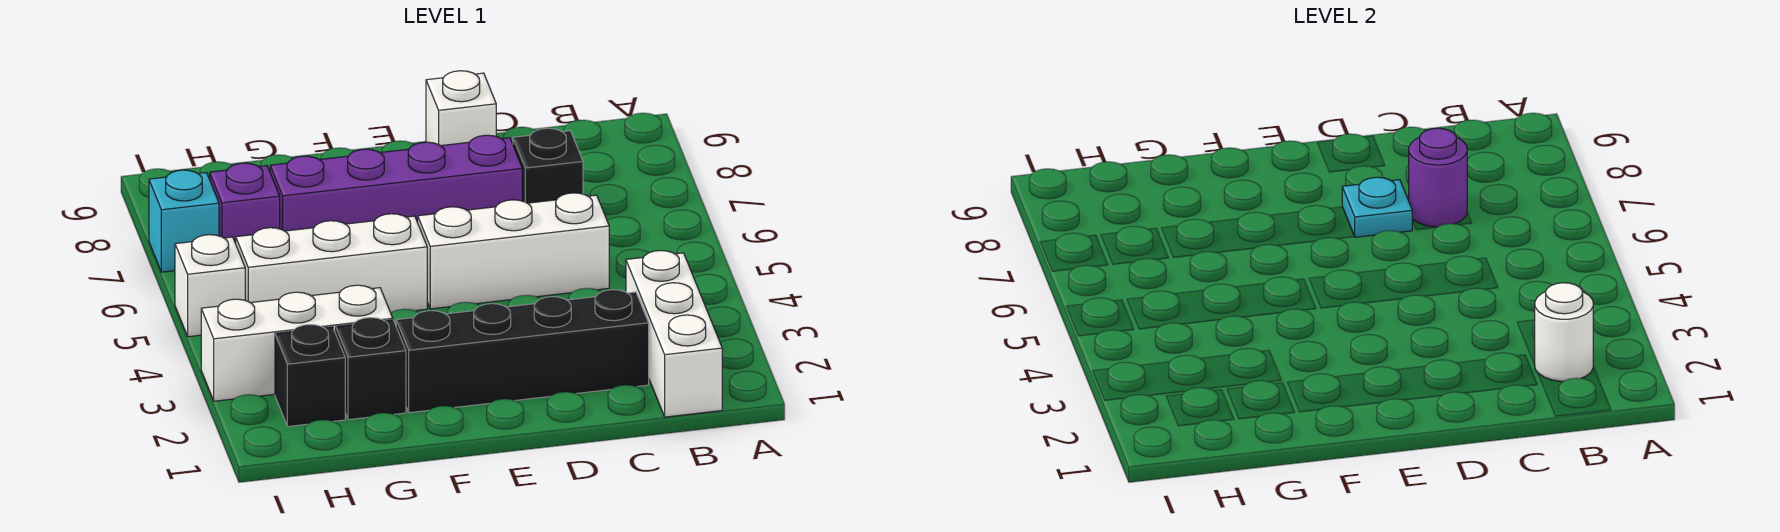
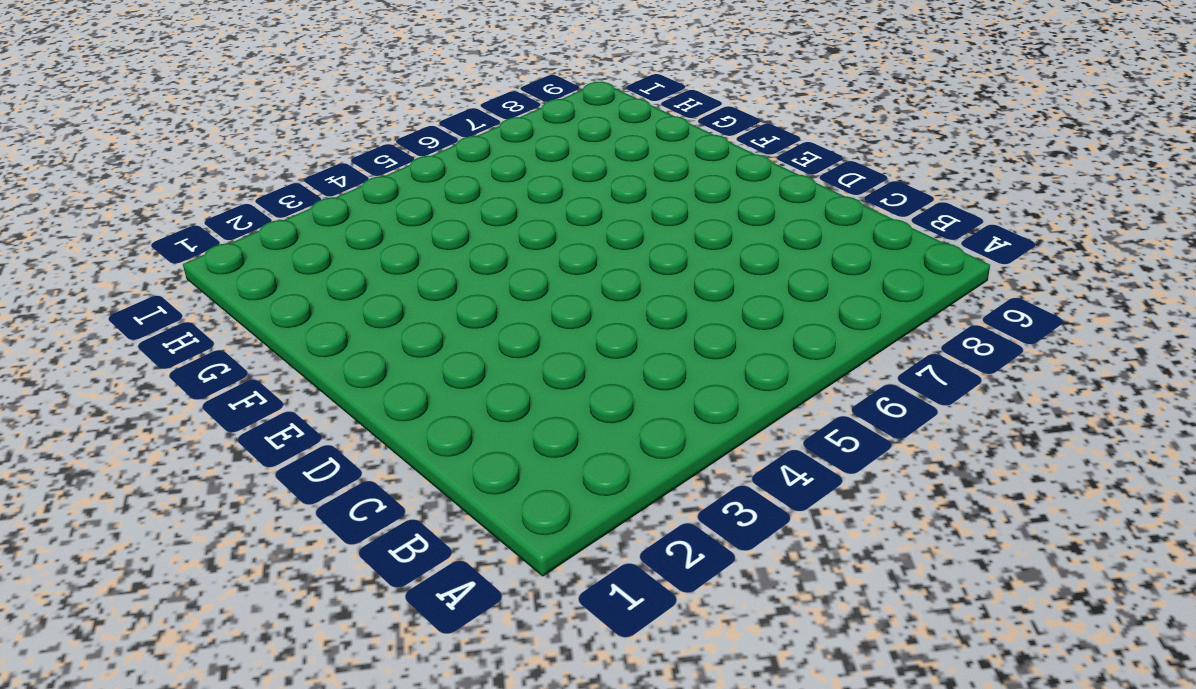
none -> white 1x3 brick [626,250,722,417]
none -> black 1x4 brick [396,290,649,413]
none -> white 1x3 brick [418,193,609,309]

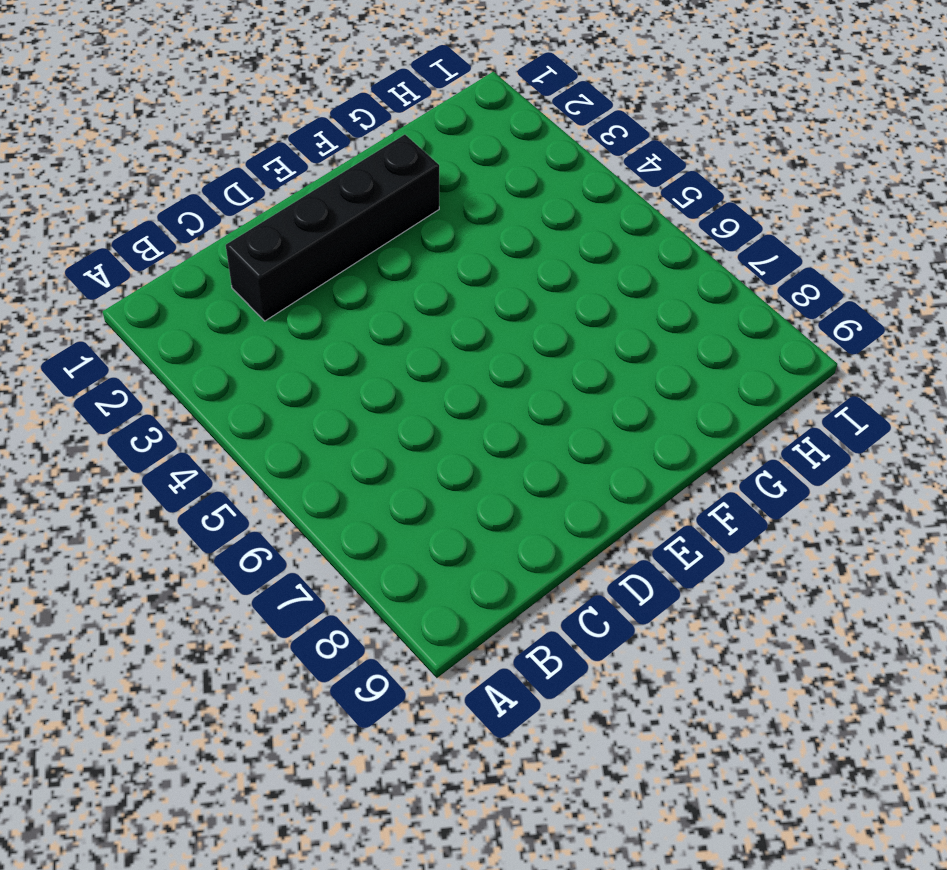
none -> white 1x3 brick [626,250,722,417]
none -> white 1x3 brick [418,193,609,309]
none -> black 1x1 brick [513,128,583,203]

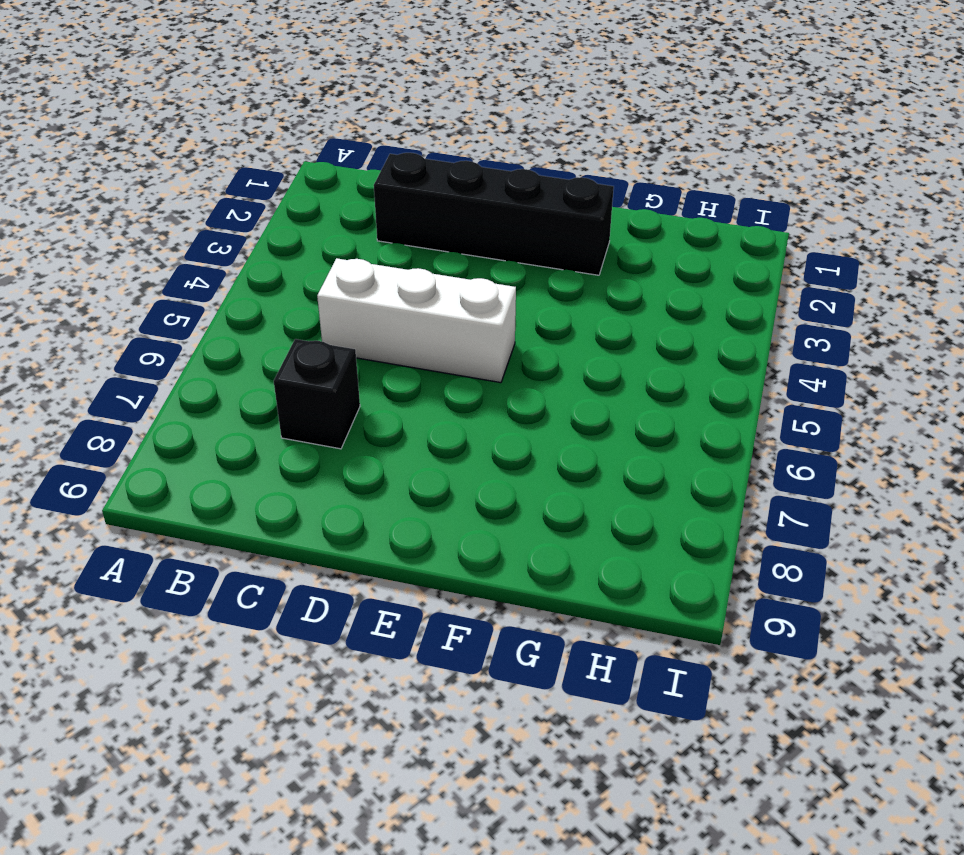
none -> white 1x3 brick [626,250,722,417]
none -> purple 1x4 brick [270,135,522,231]
none -> white 1x1 brick [426,71,496,146]

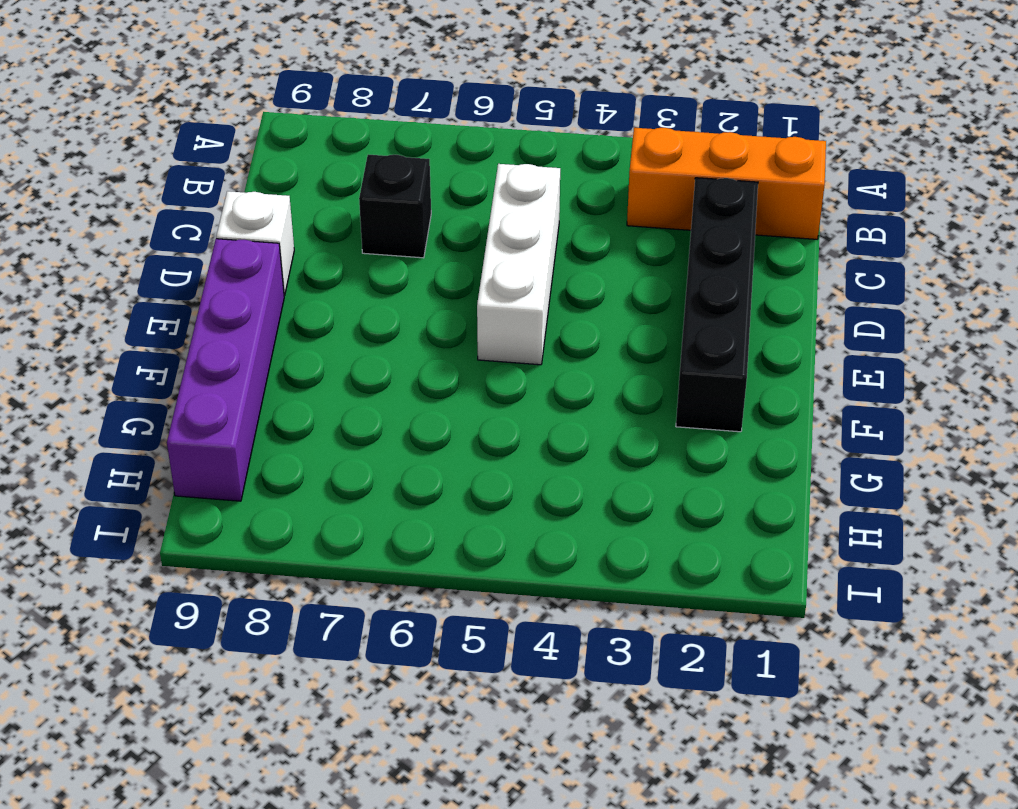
orange 1x3 brick [627,128,826,239] -> white 1x3 brick [626,250,722,417]
purple 1x4 brick [167,239,284,501] -> purple 1x4 brick moved to [270,135,522,231]
none -> white 1x3 brick [236,214,427,313]
none -> black 1x1 brick [336,318,406,420]
none -> white 1x3 brick [201,285,393,401]

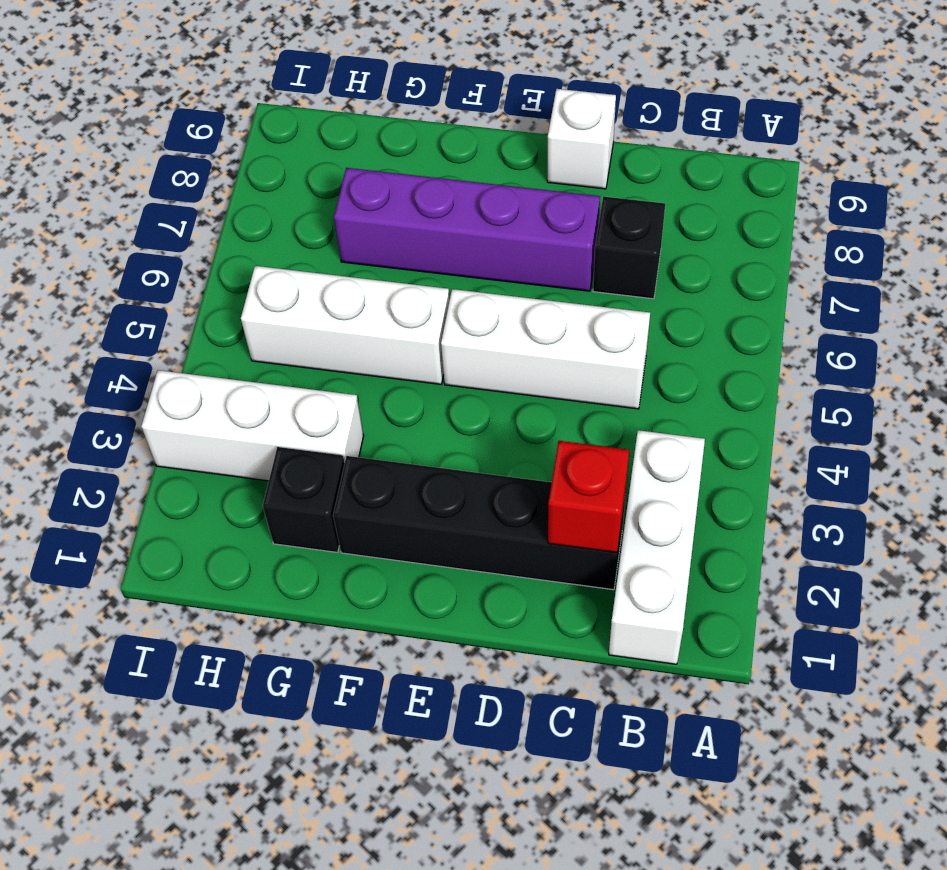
red 1x1 brick [548,441,629,553] -> none
none -> black 1x1 brick [275,325,345,427]
none -> purple 1x1 brick [210,163,280,243]
none -> white 1x1 brick [175,235,245,337]

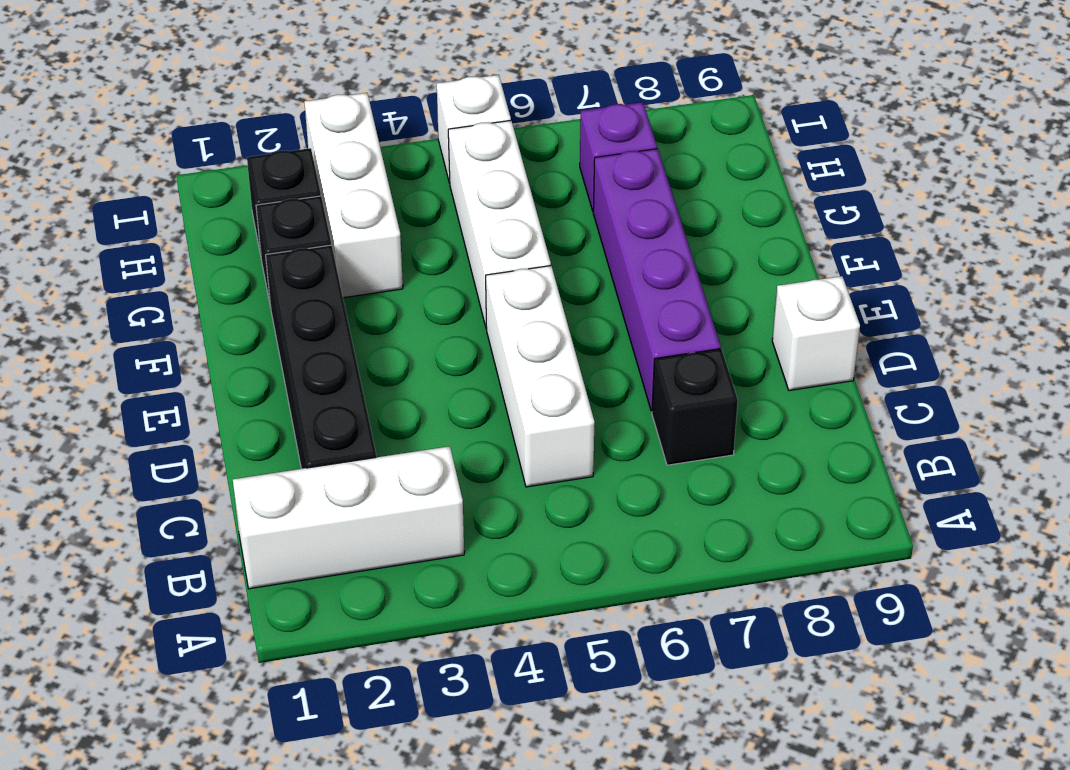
none -> cyan 1x1 brick [149,170,219,272]
none -> white 1x1 round brick [1534,283,1593,381]
none -> purple 1x1 round brick [1409,128,1467,227]

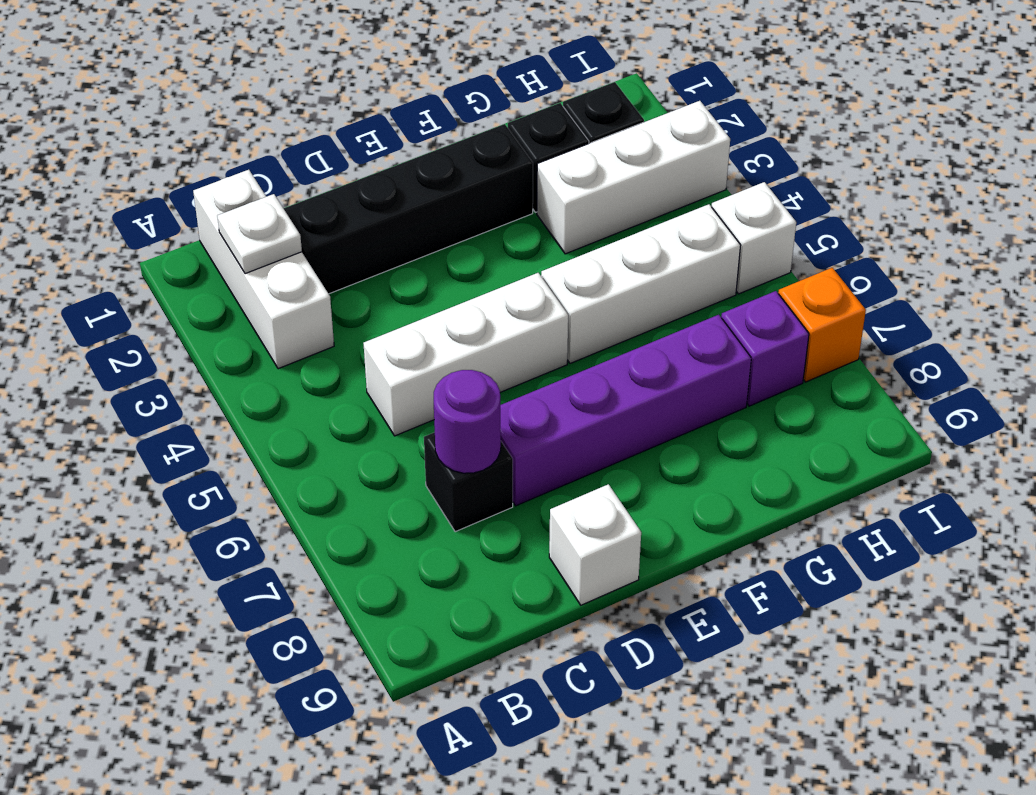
white 1x1 plate [217,194,302,274] -> white 1x1 round brick [1534,283,1593,381]
orange 1x1 brick [778,268,866,382] -> cyan 1x1 brick [149,170,219,272]
none -> cyan 1x1 plate [1342,177,1412,237]

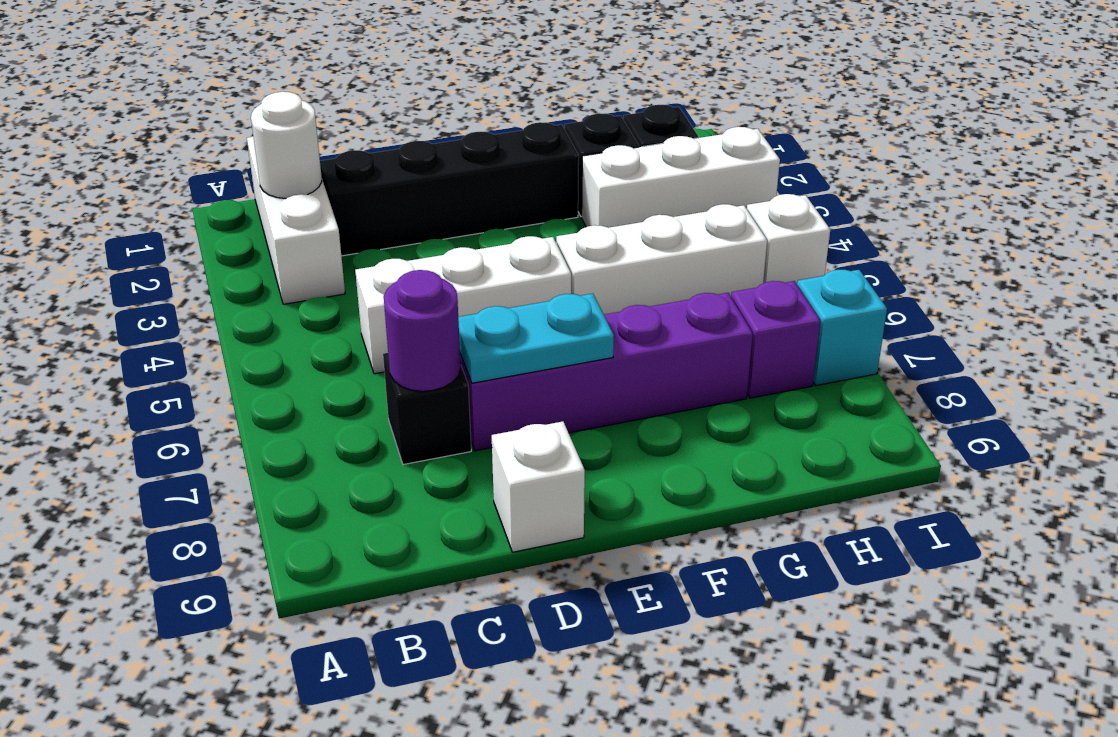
cyan 1x2 plate [458,294,614,383] -> cyan 1x1 plate [1342,177,1412,237]

